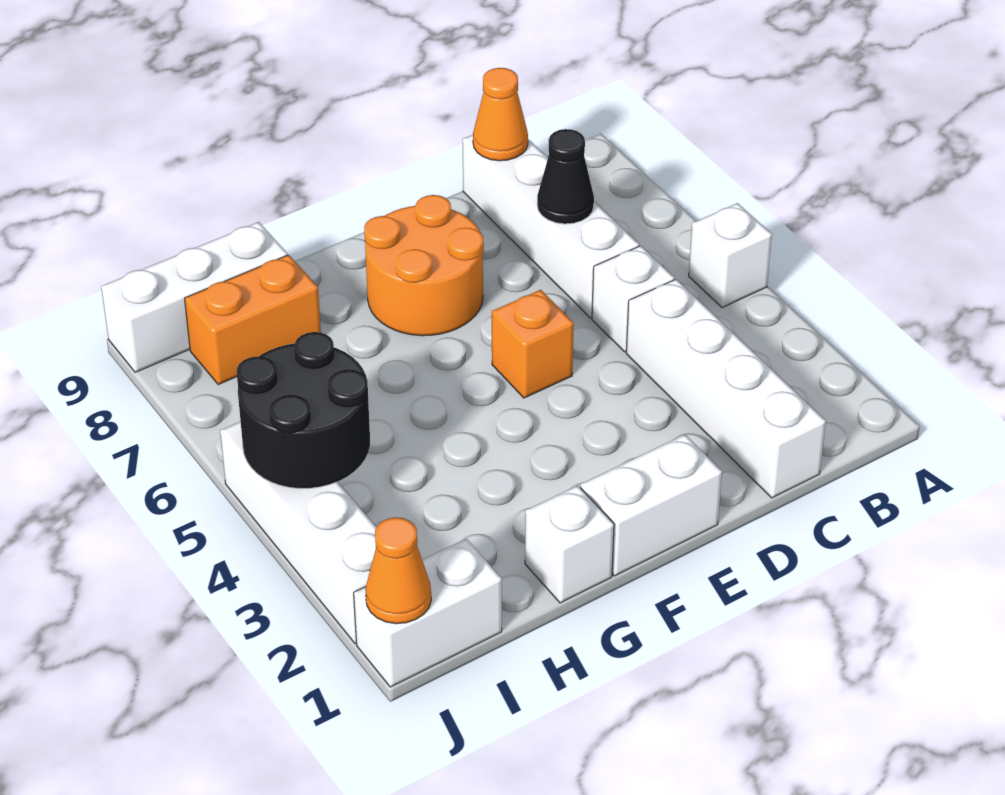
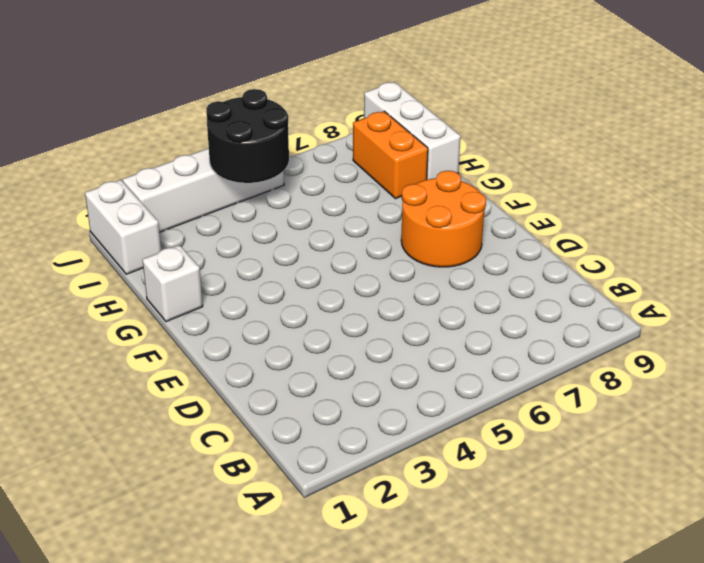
none -> white 1x1 brick [689,203,772,307]
none -> white 1x4 brick [626,279,826,498]
none -> white 1x1 brick [592,246,674,352]

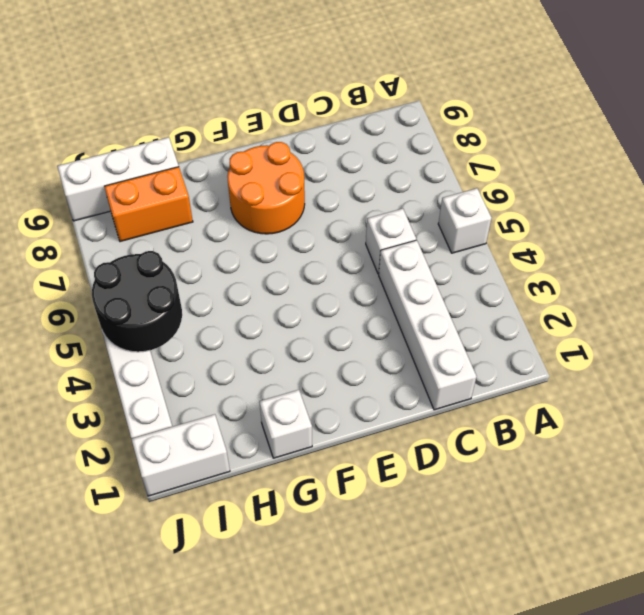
none -> white 1x4 brick [462,135,639,318]
none -> white 1x2 brick [580,435,722,576]
none -> orange 1x1 brick [492,290,574,398]

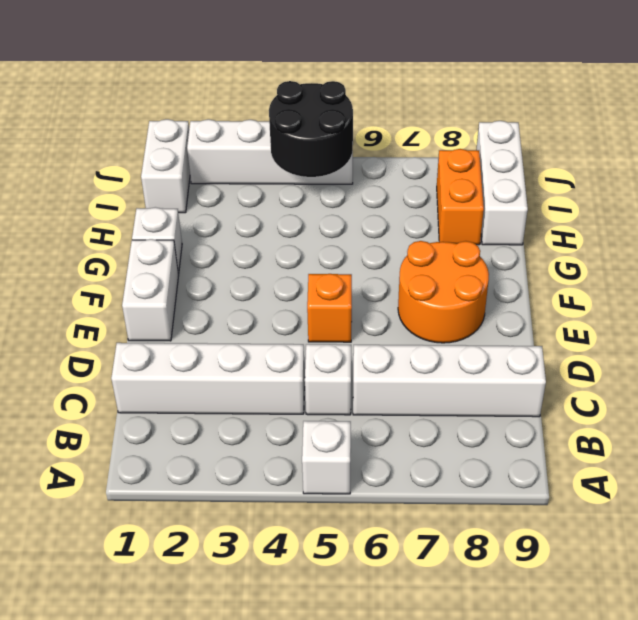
none -> black 1x1 cone [537,129,594,224]
none -> orange 1x1 cone [473,68,528,161]
none -> orange 1x1 cone [365,517,431,624]

